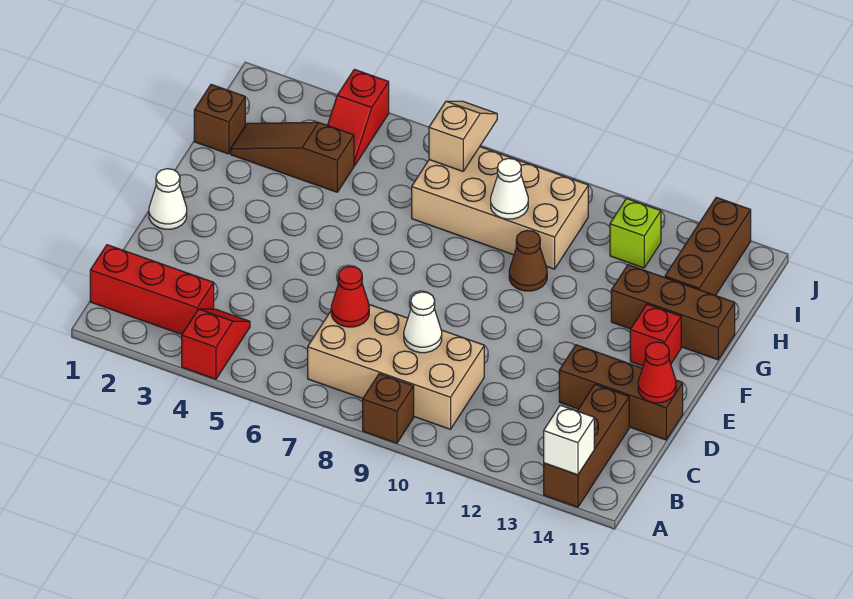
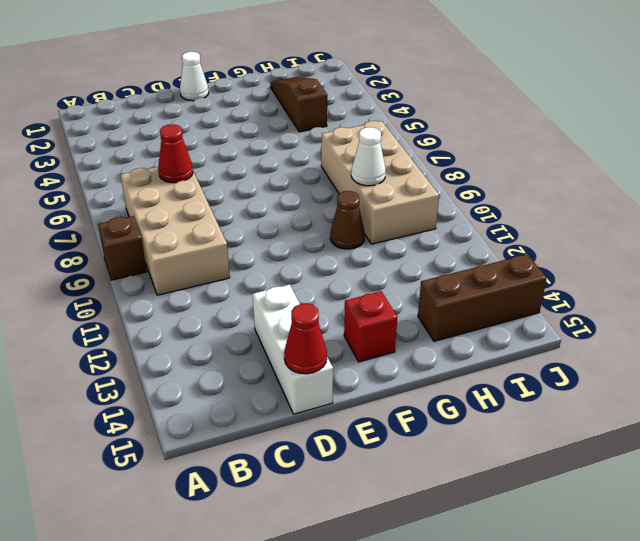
white 1x3 brick [253,285,333,414] -> brown 1x3 brick [559,345,683,440]
none -> red 1x2 slope [182,309,250,379]
none -> brown 1x3 brick [544,384,629,507]
none -> red 1x3 brick [90,245,214,334]

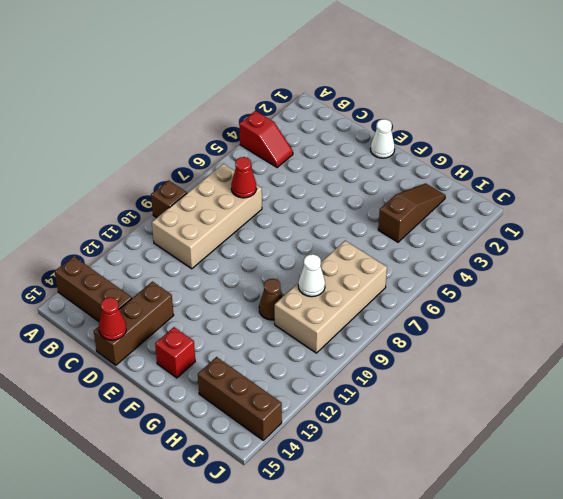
none -> red 1x3 brick [90,245,214,334]
none -> brown 1x3 brick [611,265,735,360]
none -> brown 1x1 brick [194,85,245,154]

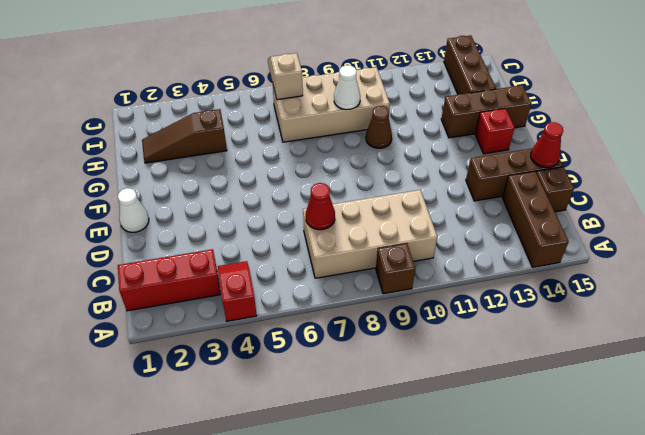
brown 1x1 brick [536,167,574,212] -> brown 1x1 brick moved to [194,85,245,154]
none -> red 1x2 slope [328,69,389,166]
none -> lime 1x1 brick [610,199,661,268]
none -> white 1x1 brick [544,405,594,475]

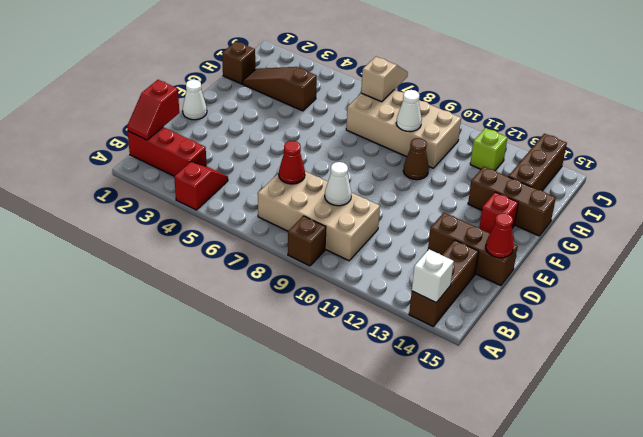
red 1x2 slope [127,80,179,140] -> red 1x2 slope moved to [328,69,389,166]

